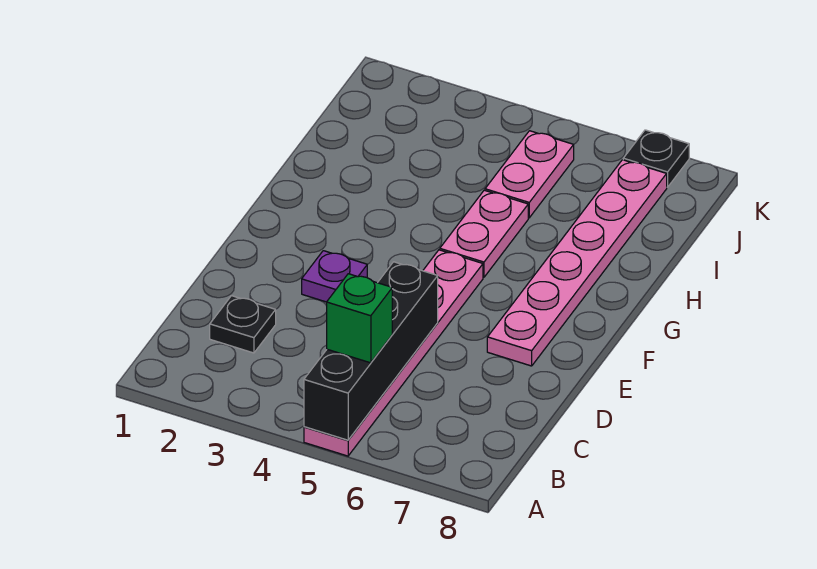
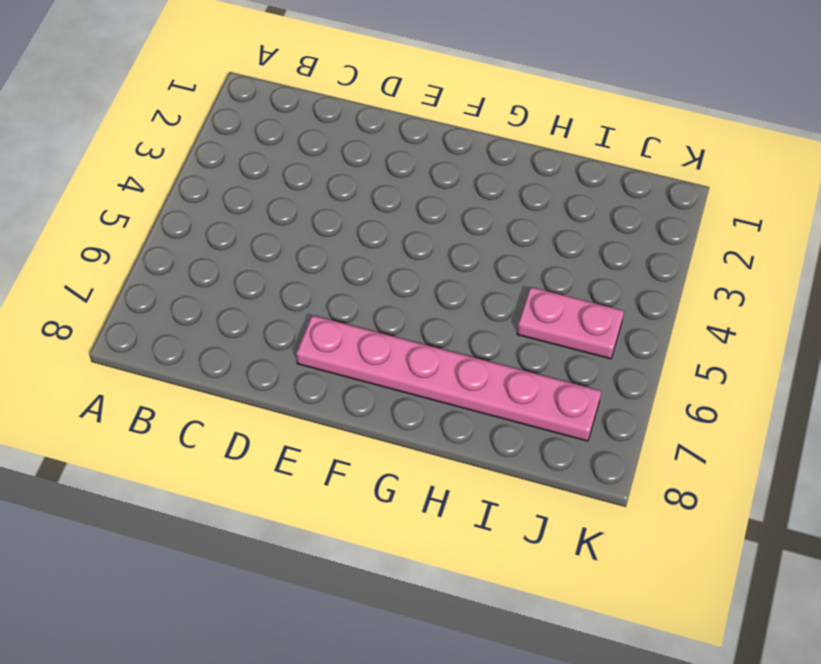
none -> pink 1x6 plate [304,250,483,456]
none -> black 1x1 plate [210,296,276,353]

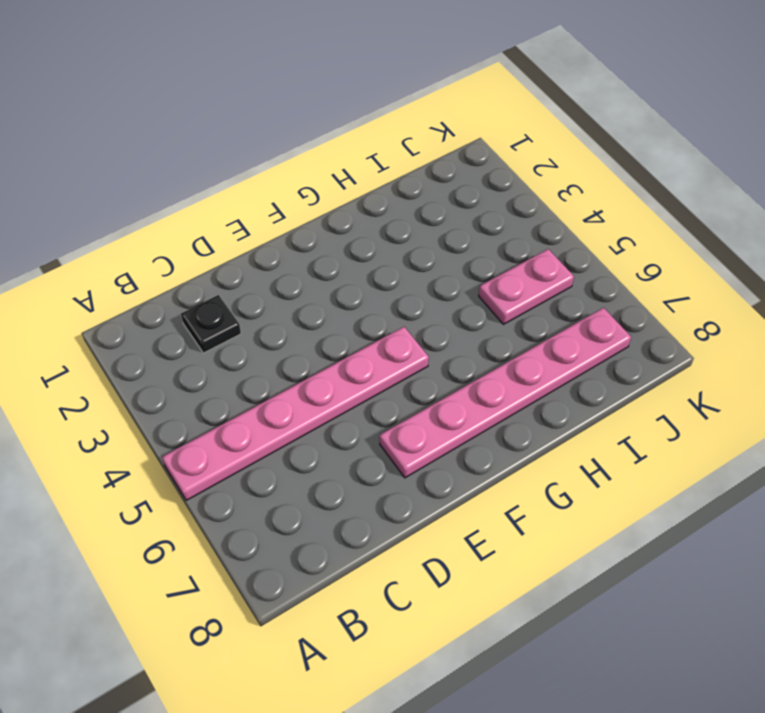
none -> purple 1x1 plate [302,251,367,302]
none -> pink 1x2 plate [440,190,528,277]

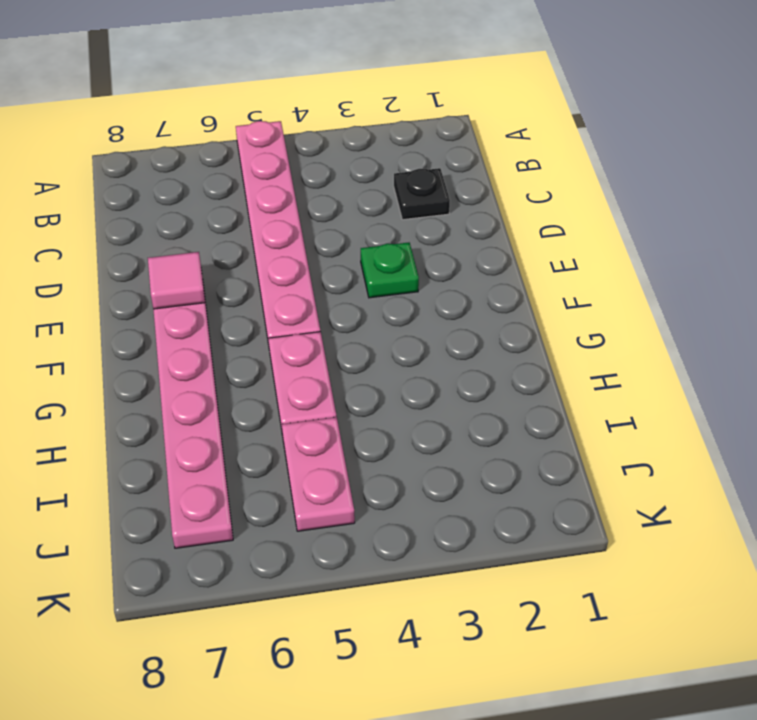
green 1x1 plate [361,243,419,298] -> purple 1x1 plate [302,251,367,302]
pink 1x1 tile [148,252,205,309] -> none
none -> black 1x1 plate [623,130,689,187]
none -> black 1x4 brick [304,262,438,440]

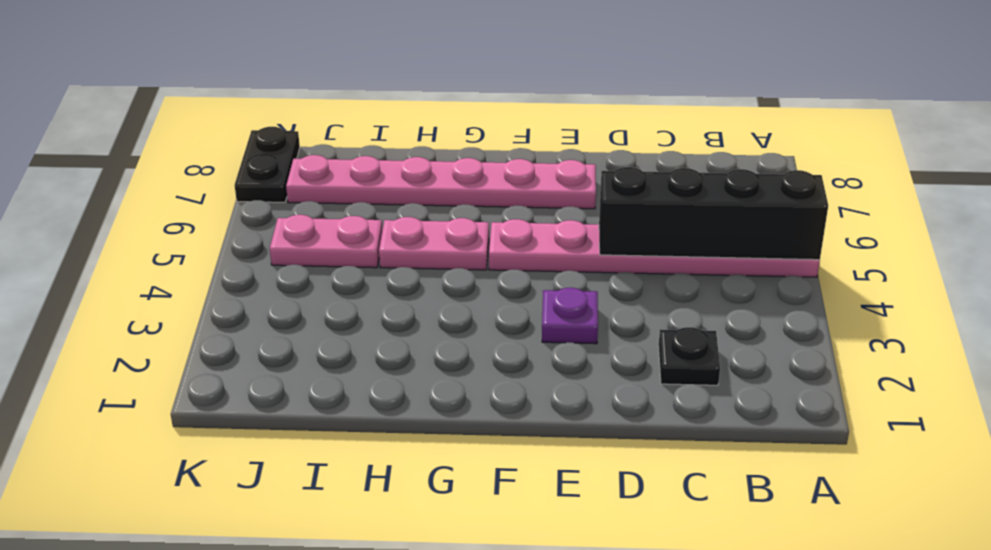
black 1x2 plate [235,127,300,202] -> black 1x1 plate [623,130,689,187]
none -> green 1x1 brick [327,274,392,363]

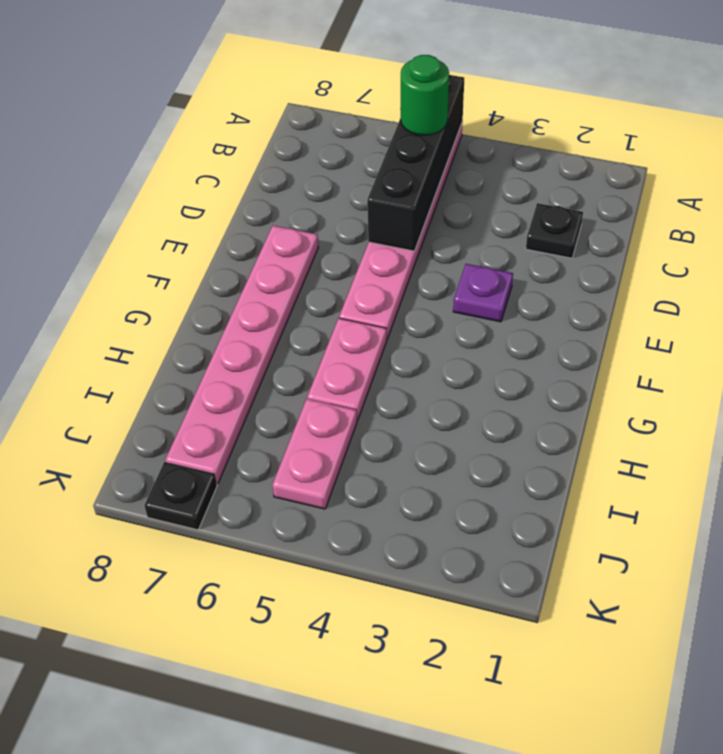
green 1x1 round brick [401,55,449,135] -> green 1x1 brick [327,274,392,363]

